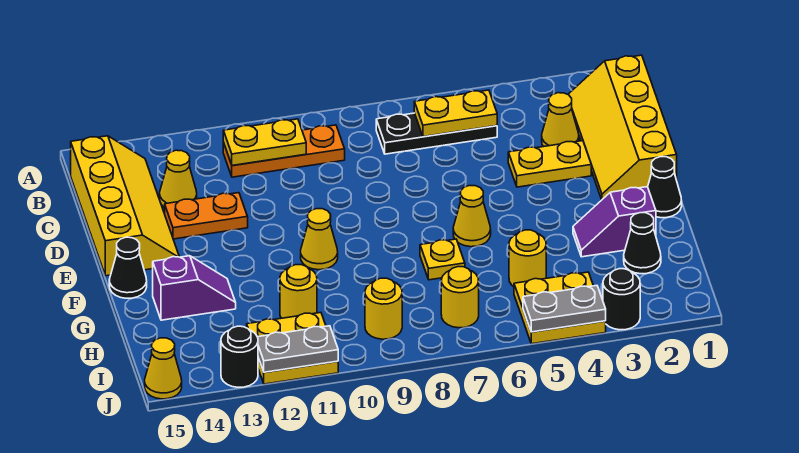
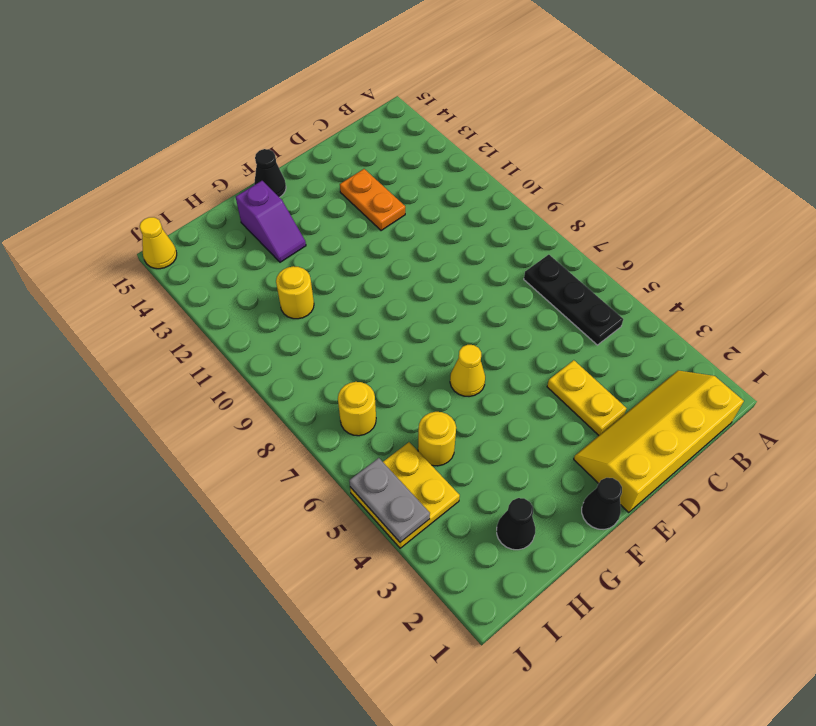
none -> orange 1x3 plate [223,125,345,177]
none -> yellow 2x4 slope [71,136,179,276]
none -> yellow 1x1 cone [542,93,579,147]

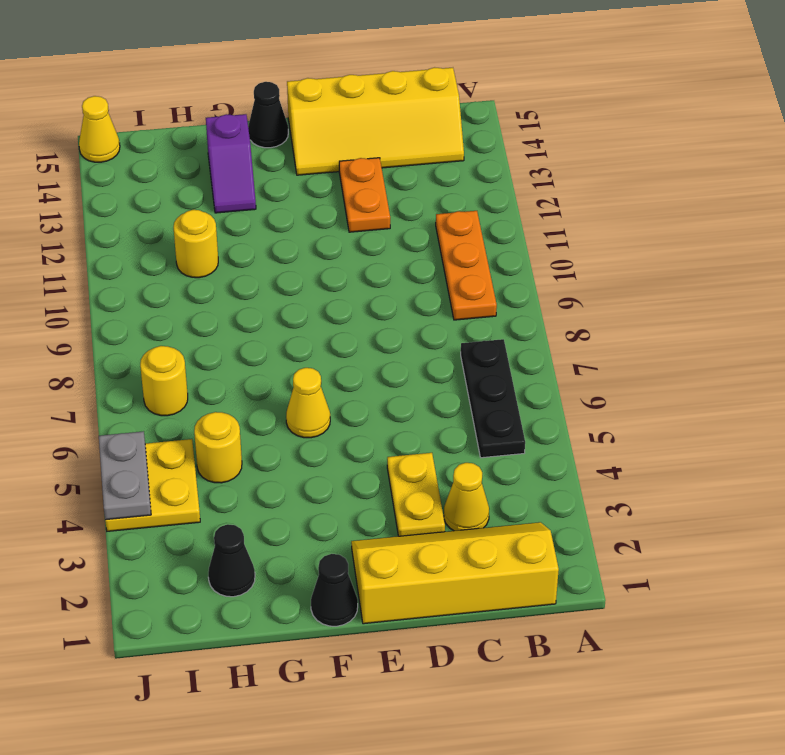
none -> yellow 1x1 cone [160,150,197,207]
none -> yellow 1x1 cone [301,209,338,270]
none -> purple 1x2 slope [573,187,656,257]

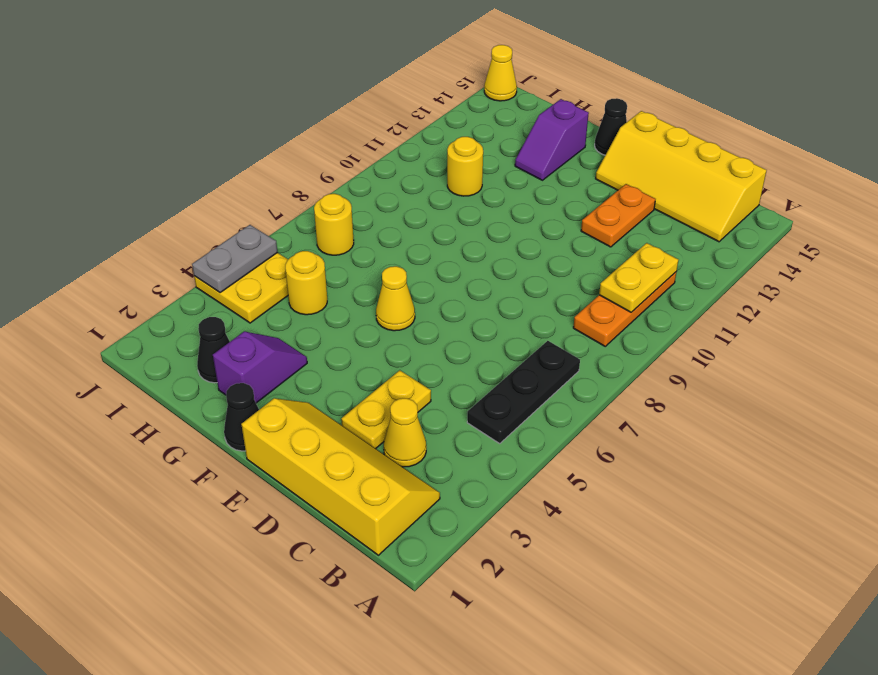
none -> yellow 1x1 cone [160,150,197,207]
none -> yellow 1x1 cone [301,209,338,270]
none -> yellow 1x1 plate [420,239,465,280]

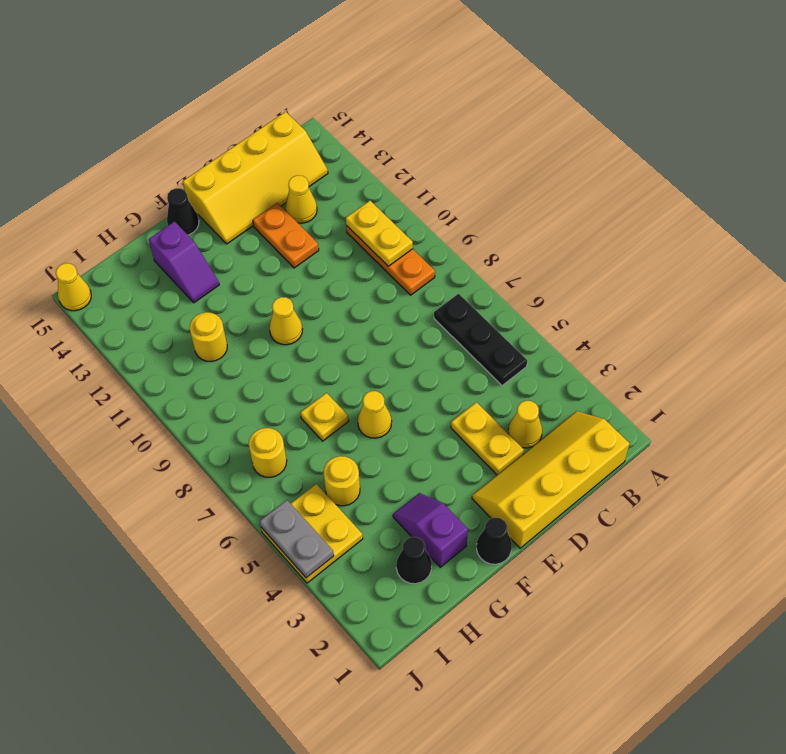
none -> yellow 1x1 round brick [365,278,402,339]
none -> yellow 2x2 plate [247,313,338,384]
none -> black 1x1 round brick [603,269,640,330]

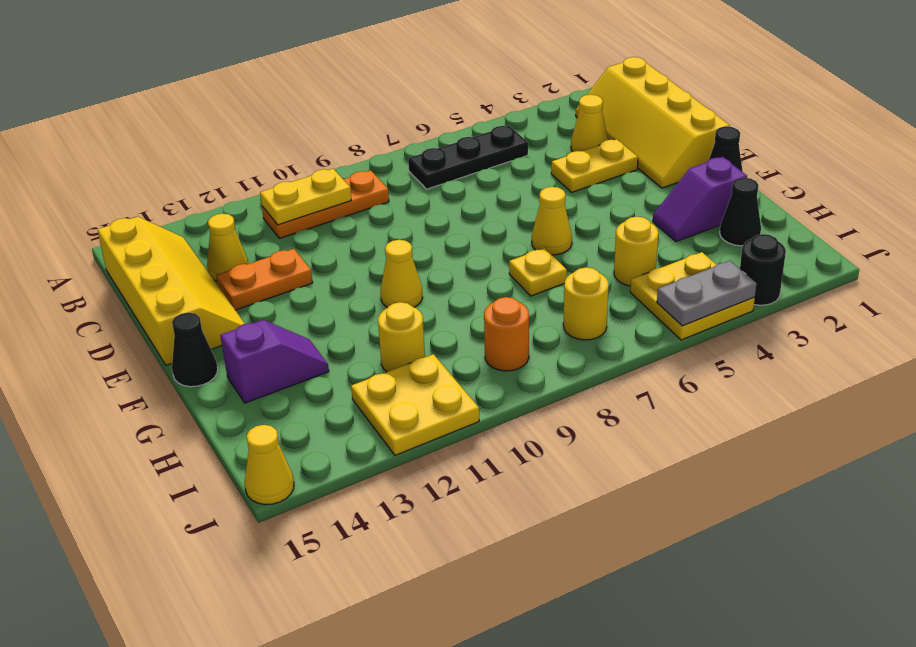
orange 1x1 round brick [484,297,529,371] -> yellow 1x1 round brick [365,278,402,339]
none -> black 1x1 round brick [221,326,258,387]
none -> yellow 1x2 plate [414,90,497,137]
none -> grey 1x2 plate [258,326,338,372]

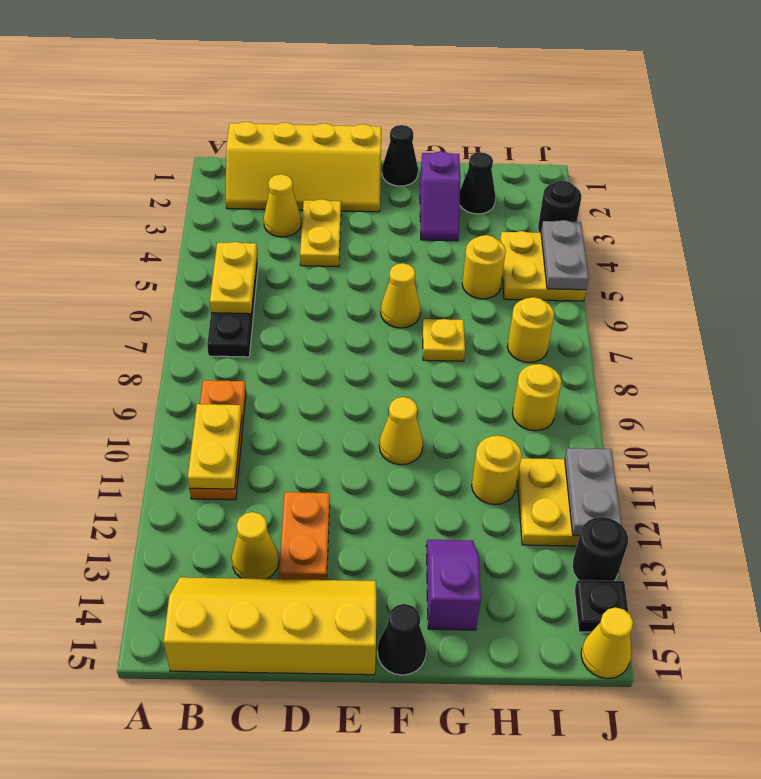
black 1x1 plate [575,580,628,632] -> none

